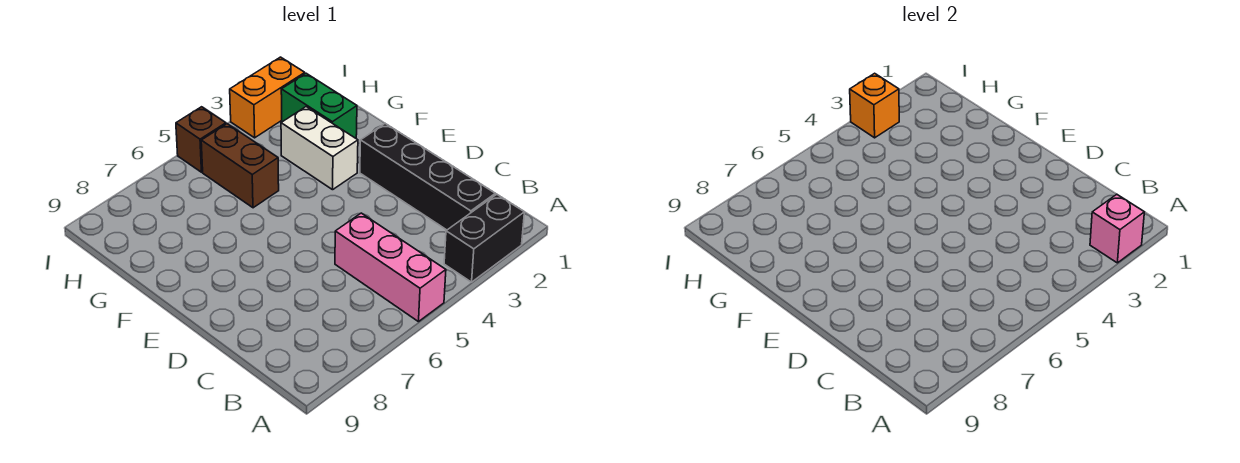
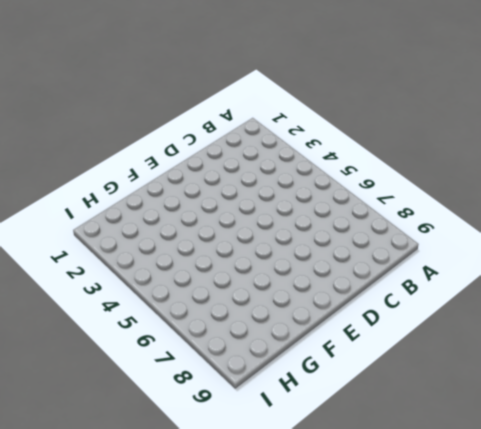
none -> black 1x2 brick [444,194,524,282]
none -> pink 1x3 brick [335,213,446,322]

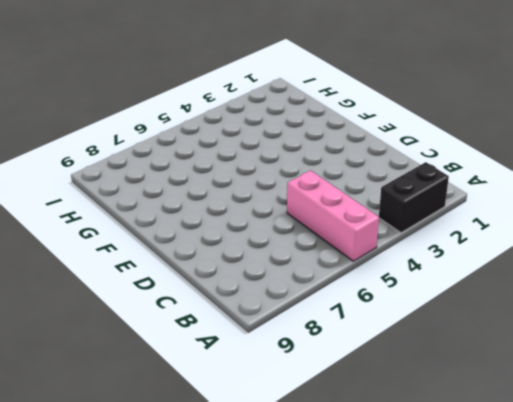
none -> black 1x4 brick [360,124,495,230]
none -> white 1x2 brick [281,107,358,190]

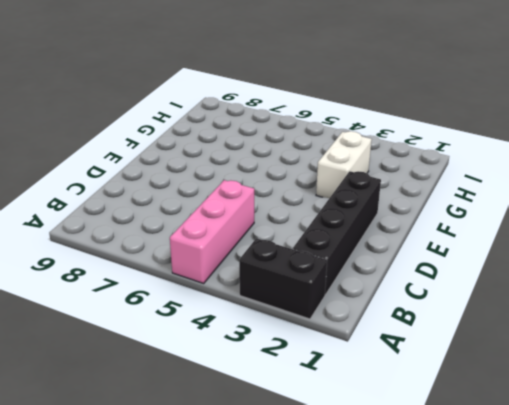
none -> green 1x2 brick [281,73,357,138]
none -> brown 1x2 brick [201,124,279,208]

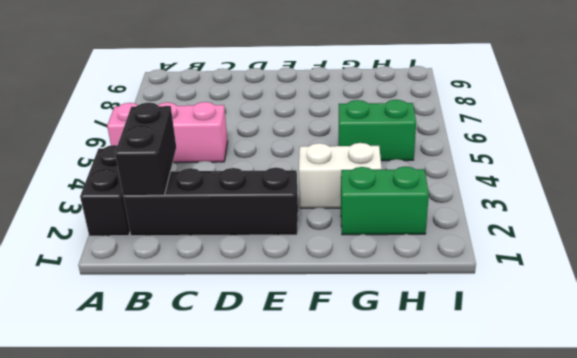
black 1x2 brick [115,103,176,196] -> none
green 1x2 brick [339,100,416,161] -> brown 1x2 brick [201,124,279,208]
none -> orange 1x2 brick [230,57,305,138]
none -> brown 1x1 brick [176,107,226,172]

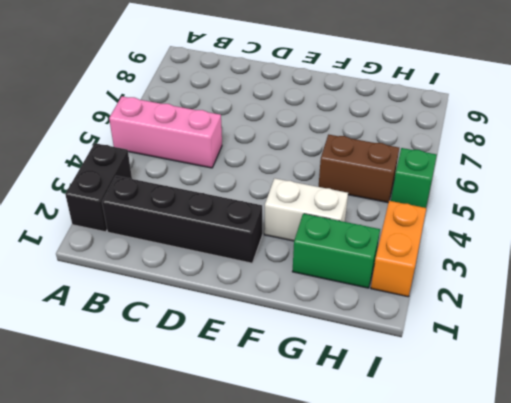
green 1x1 brick [391,148,437,208] -> brown 1x1 brick [176,107,226,172]
none -> pink 1x1 brick [1090,194,1144,263]
none -> orange 1x1 brick [850,73,899,138]

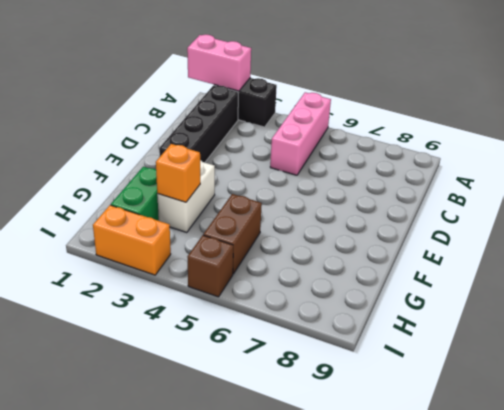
pink 1x2 brick [187,35,251,91] -> pink 1x1 brick [1090,194,1144,263]
orange 1x1 brick [156,144,200,202] -> orange 1x1 brick moved to [850,73,899,138]

